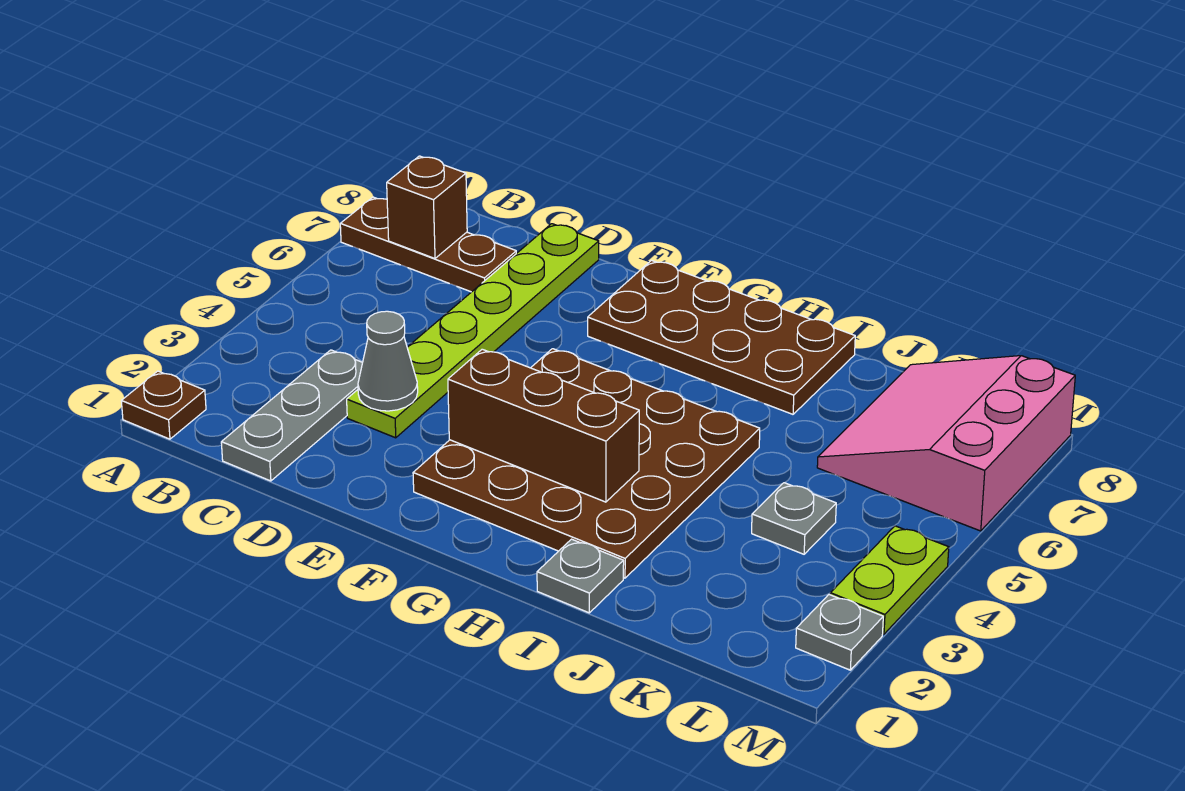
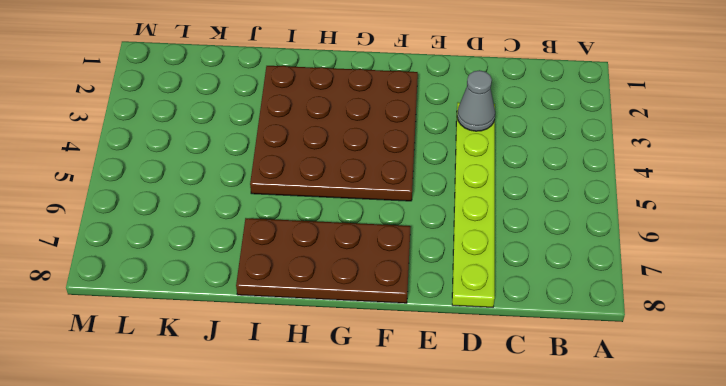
none -> brown 1x1 plate [121,371,206,439]
none -> brown 1x3 plate [340,197,516,292]
none -> grey 1x3 plate [221,350,363,481]

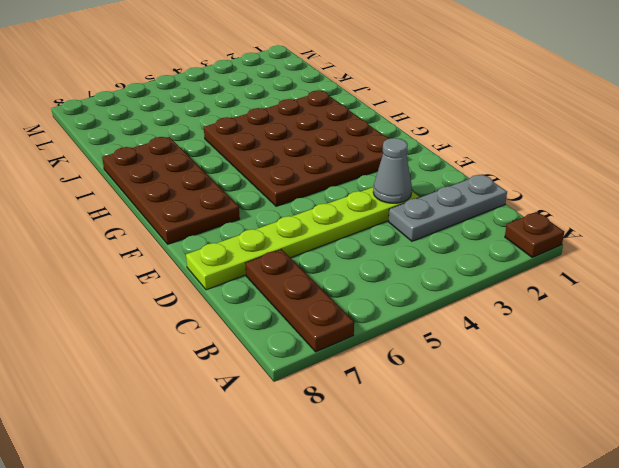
none -> grey 1x1 plate [537,539,624,613]
none -> grey 1x1 plate [752,483,836,554]
none -> pink 3x3 slope [817,356,1075,531]

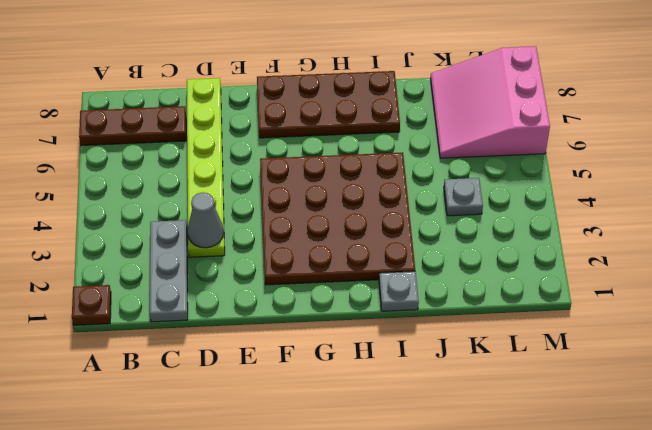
none -> grey 1x1 plate [796,595,883,670]
none -> lime 1x2 plate [830,526,949,634]
none -> brown 1x1 brick [387,156,467,258]

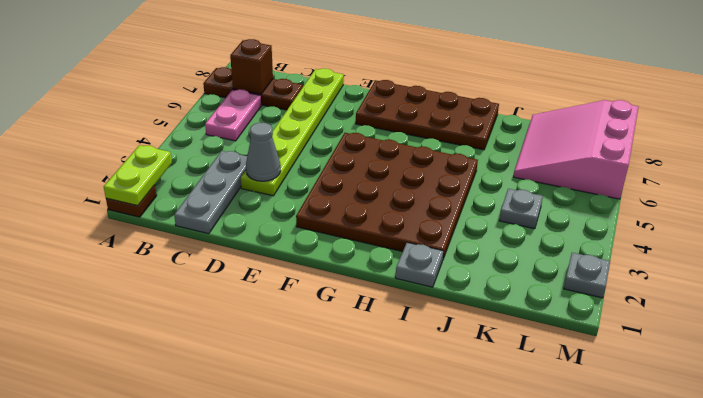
lime 1x2 plate [104,145,172,206] -> lime 1x2 plate moved to [830,526,949,634]
pink 1x2 plate [205,89,261,141] -> none
none -> brown 1x3 brick [448,349,639,502]

